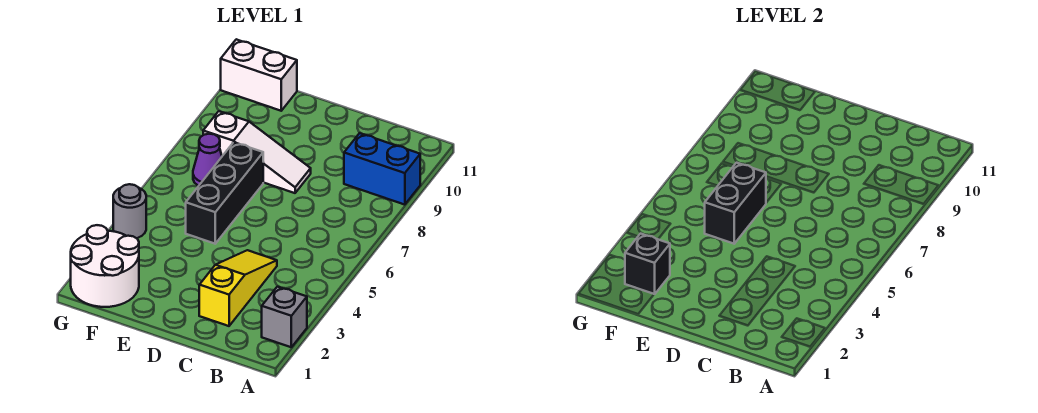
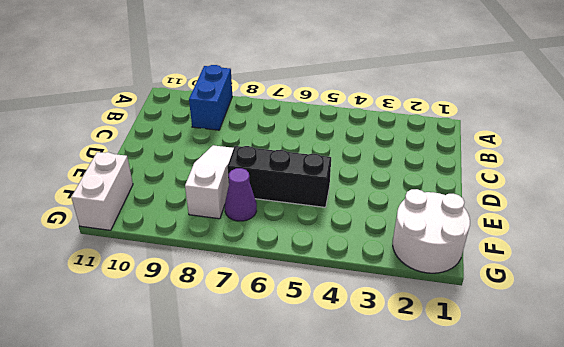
none -> grey 1x1 brick [262,287,307,347]
none -> yellow 1x3 slope [199,250,277,326]

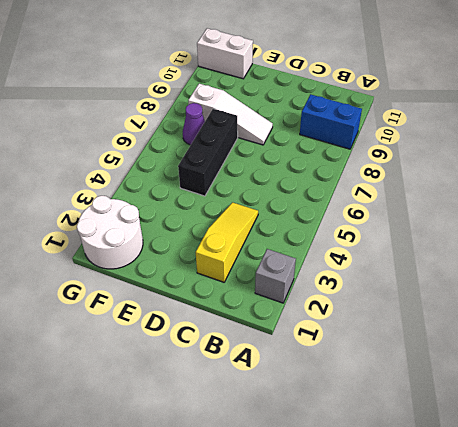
none -> grey 1x1 round brick [113,184,146,238]
none -> black 1x2 brick [705,163,766,244]

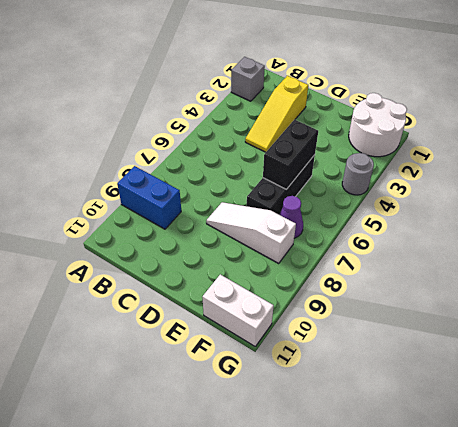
none -> black 1x1 brick [625,234,670,294]

